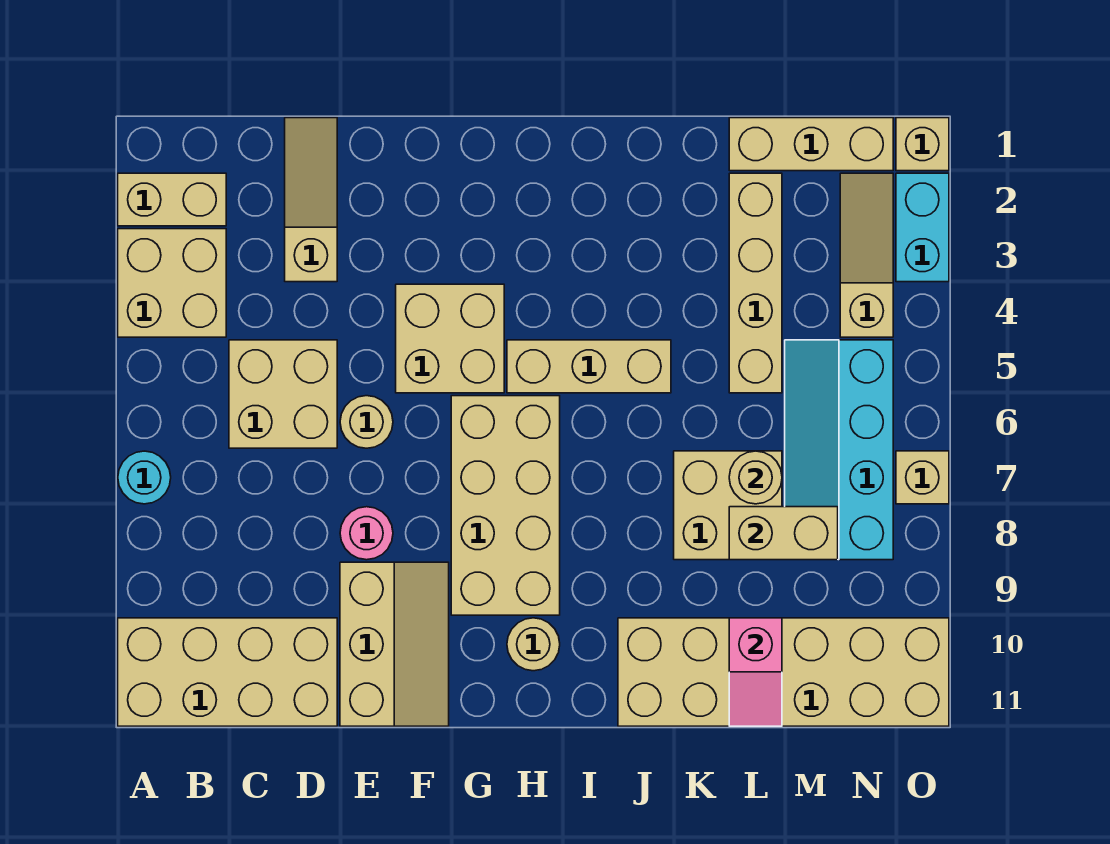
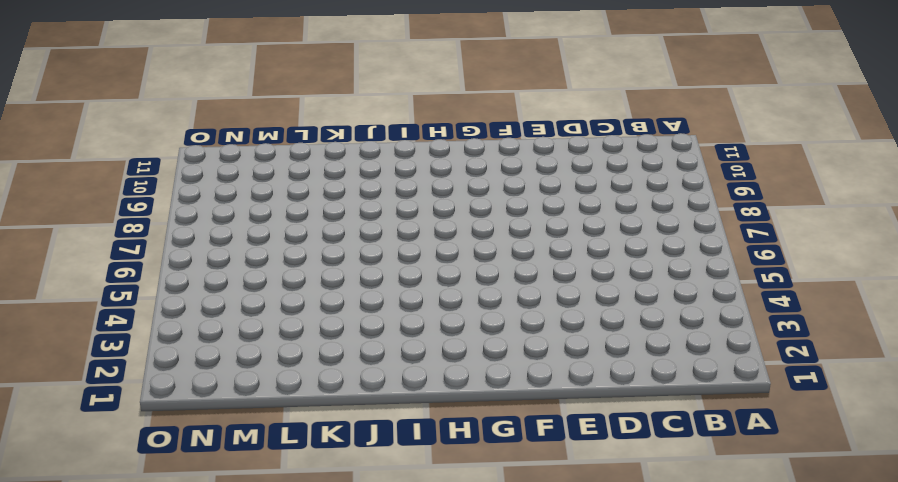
none -> tan 1x2 brick [118,173,226,226]
none -> tan 2x2 brick [118,229,226,337]
none -> cyan 1x1 round brick [118,451,171,504]

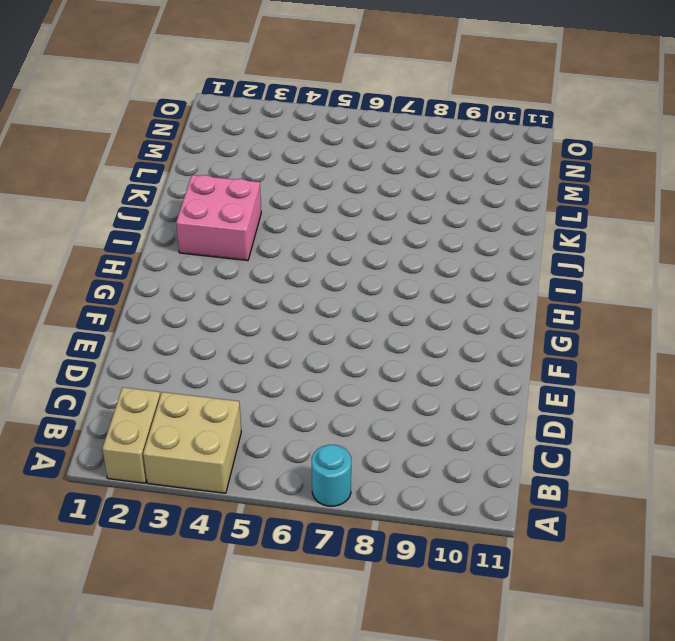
pink 2x2 brick [176,175,261,261] -> none
none -> tan 2x4 brick [118,618,337,726]
none -> tan 2x2 brick [229,340,337,448]
none -> tan 1x3 slope [285,118,337,282]

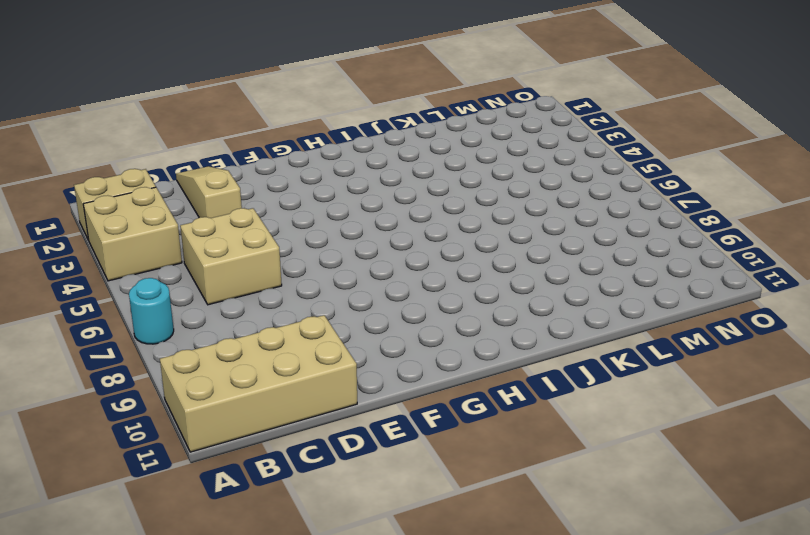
none -> tan 1x1 round brick [340,396,393,448]
none -> pink 1x1 round brick [340,507,393,560]
none -> tan 2x3 slope [340,562,449,726]

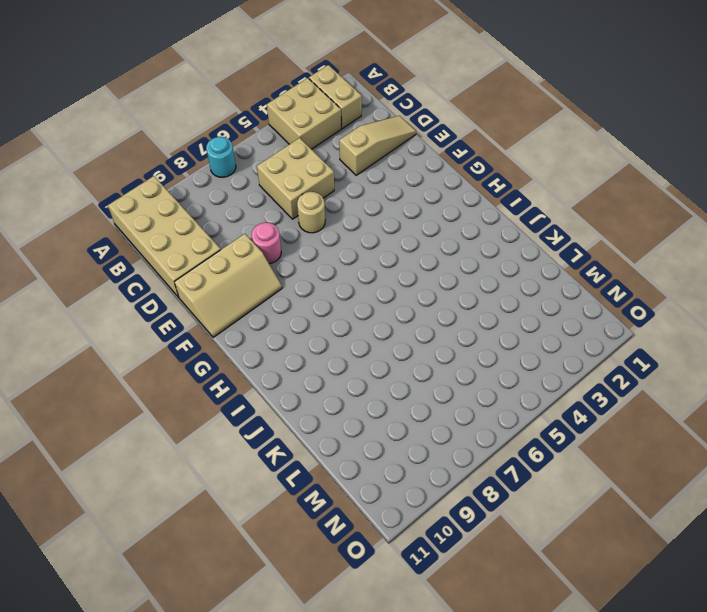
none -> tan 2x2 brick [396,284,504,393]
none -> tan 2x4 brick [451,396,560,615]
none -> tan 1x3 brick [507,340,671,393]

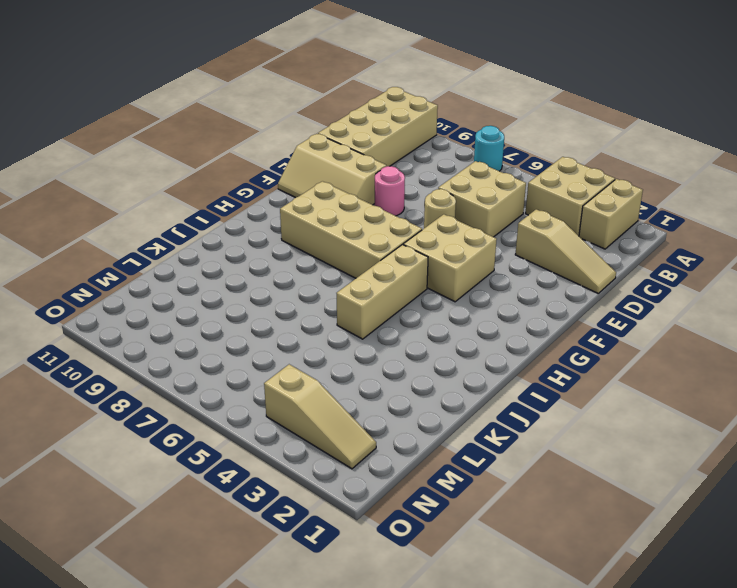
none -> tan 1x1 round brick [507,618,560,671]
none -> tan 2x6 brick [618,618,949,726]
none -> tan 2x2 brick [674,451,782,560]

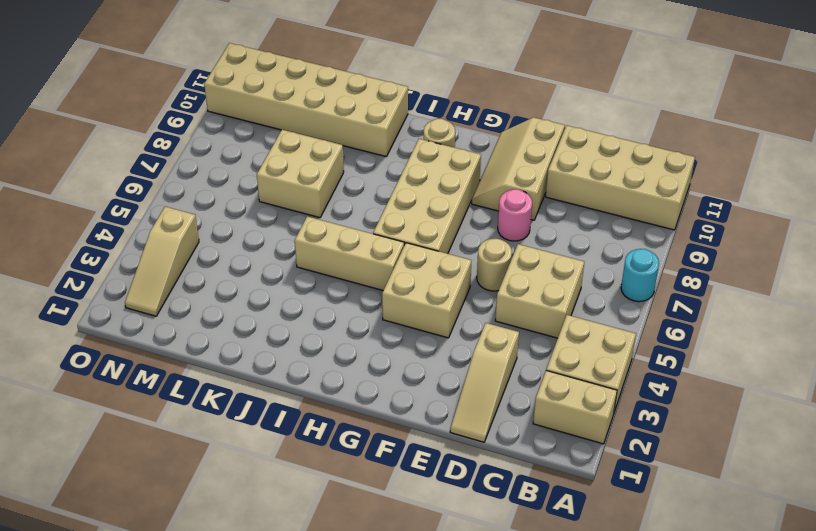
none -> tan 1x3 brick [729,118,893,171]
none -> tan 1x4 brick [729,173,782,393]
none -> cyan 2x4 slope [785,340,893,560]

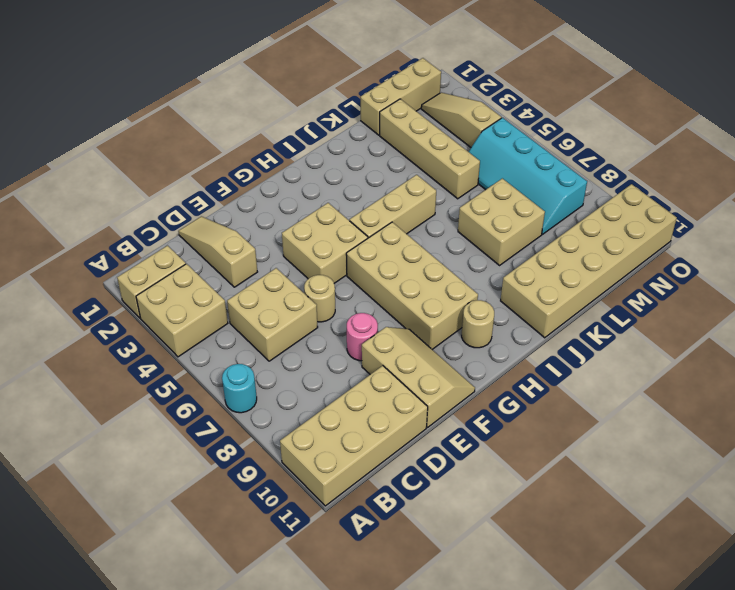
none -> tan 1x1 brick [896,118,949,171]
none -> cyan 1x2 brick [896,173,949,282]
none -> tan 1x1 brick [896,451,949,504]

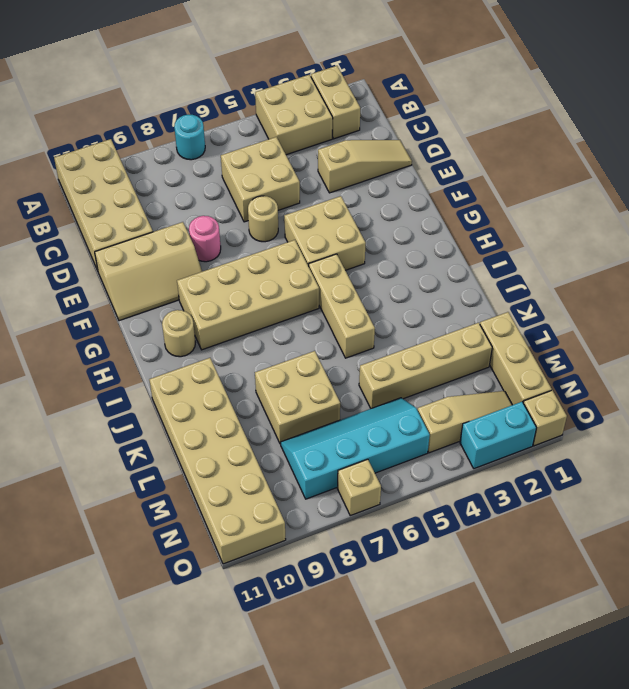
none -> tan 1x1 round brick [729,451,782,504]
none -> tan 1x2 brick [729,507,838,560]
none -> pink 1x2 slope [729,618,782,726]

